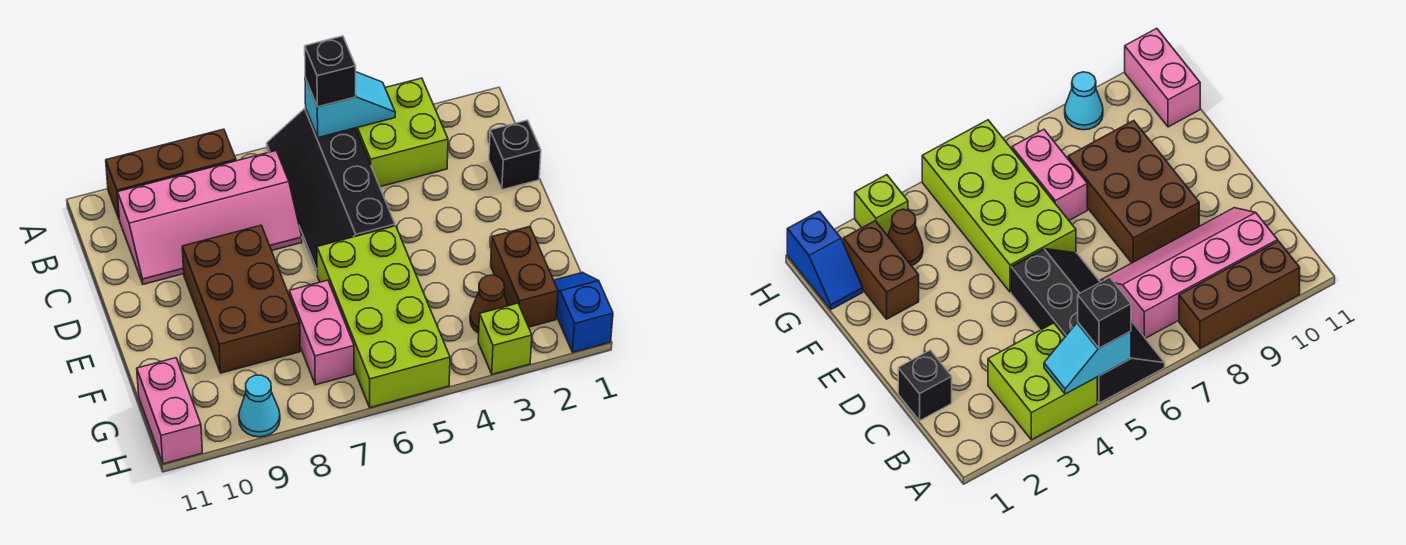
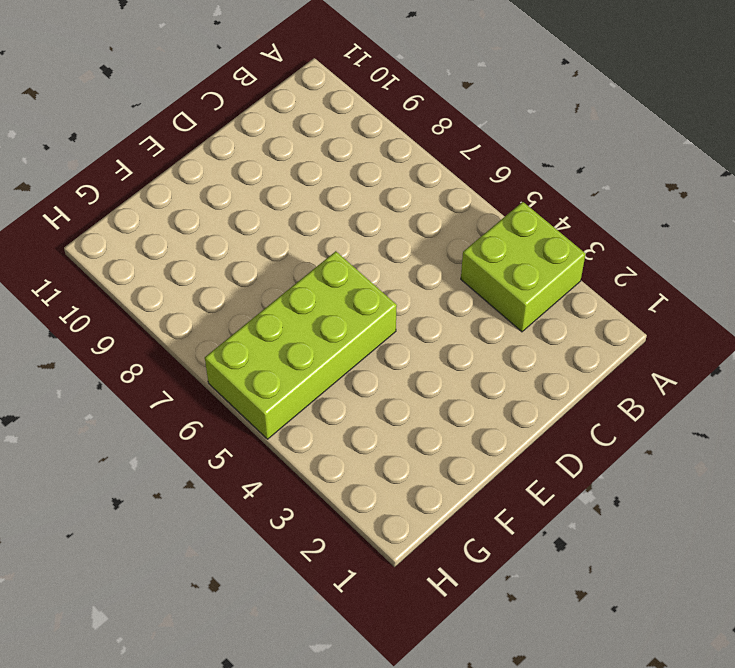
none -> black 2x4 slope [267,108,395,274]
none -> brown 1x3 brick [106,129,236,218]
none -> pink 2x4 slope [118,151,302,284]

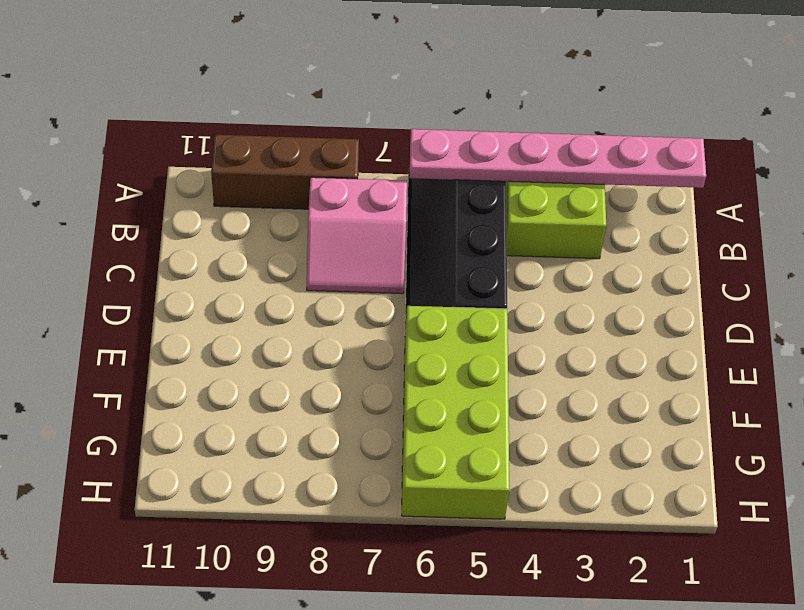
pink 1x6 plate [409,129,706,188] -> cyan 1x2 slope [305,72,395,138]
pink 2x2 slope [307,177,407,294] -> pink 2x4 slope [118,151,302,284]
none -> black 1x1 brick [489,120,541,190]
none -> brown 2x3 brick [182,225,300,373]
none -> brown 1x2 brick [491,227,558,327]

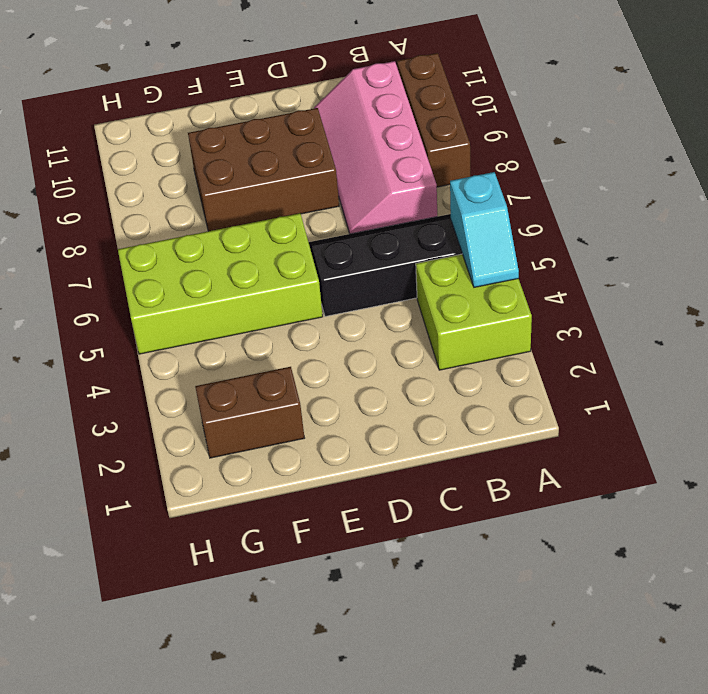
none -> black 1x1 brick [489,120,541,190]
none -> pink 1x2 brick [289,280,354,385]
none -> blue 1x2 slope [554,272,613,352]

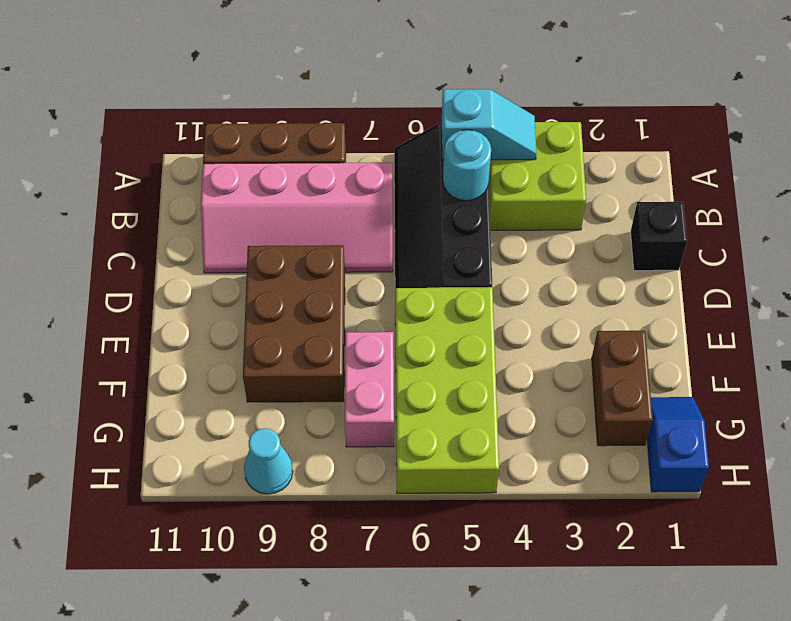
cyan 1x1 round brick [443,130,491,201] -> none
none -> brown 1x1 cone [470,275,508,333]
none -> pink 1x2 brick [137,358,202,464]
none -> lime 1x1 brick [478,303,532,374]

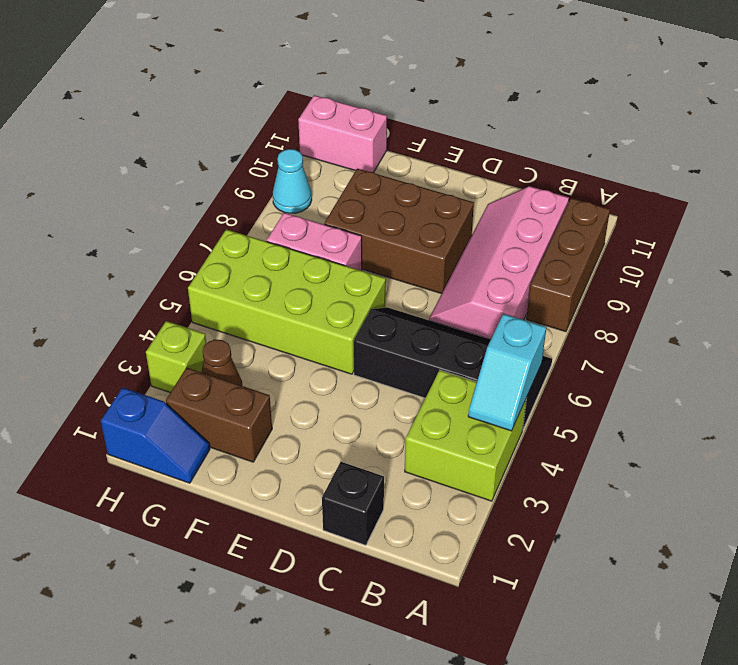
none -> black 1x1 brick [305,36,356,107]

